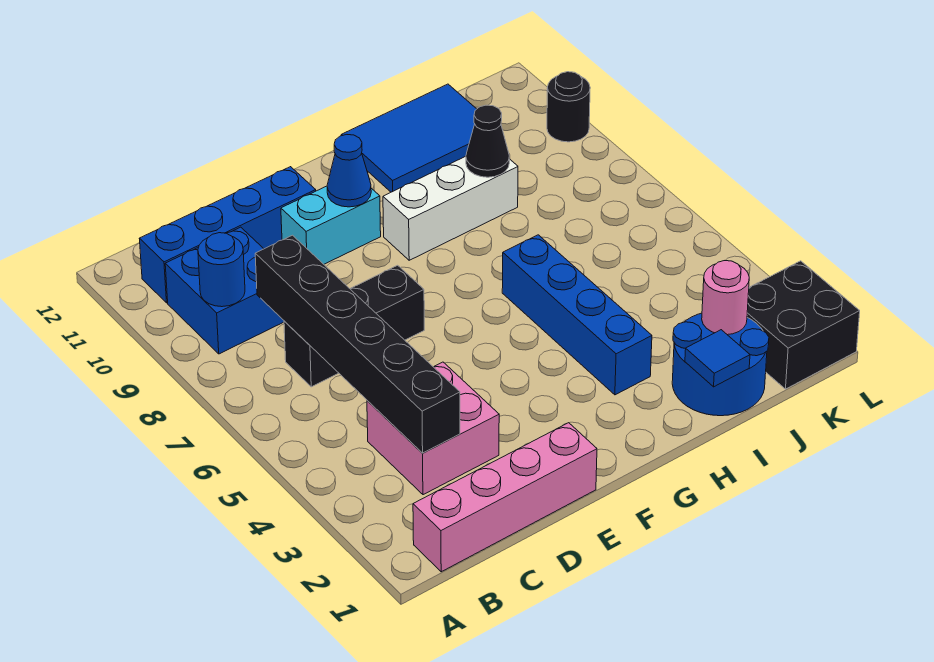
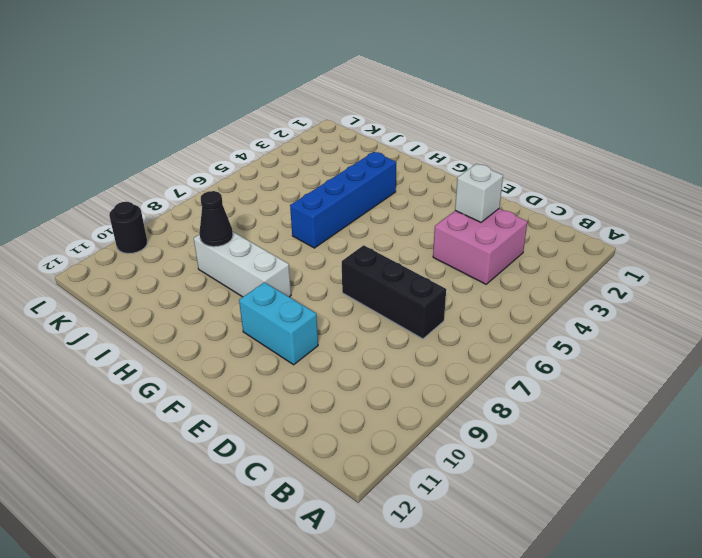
white 1x1 brick [455,164,503,222] -> none
none -> pink 1x4 brick [413,423,597,572]
none -> blue 2x2 brick [165,227,284,354]
none -> blue 1x4 brick [139,167,316,303]

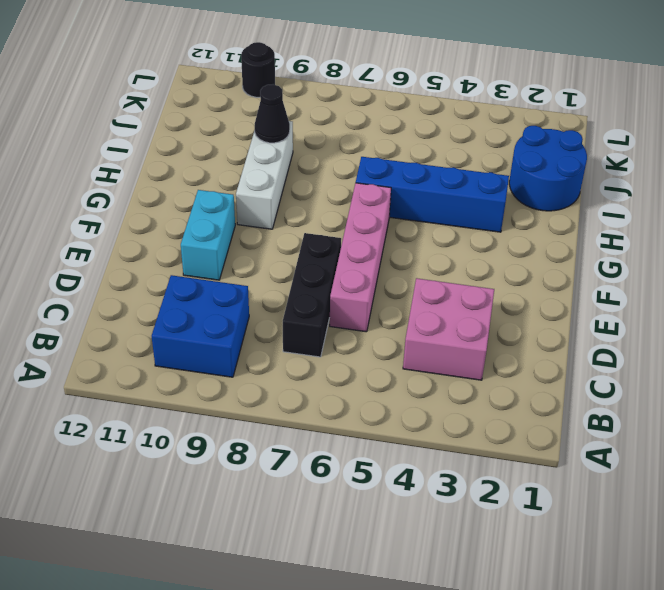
pink 1x4 brick [330,183,391,332] -> pink 1x4 brick moved to [413,423,597,572]
none -> blue 1x4 brick [139,167,316,303]
none -> blue 2x3 tile [341,84,476,192]
none -> black 2x2 brick [747,261,860,389]

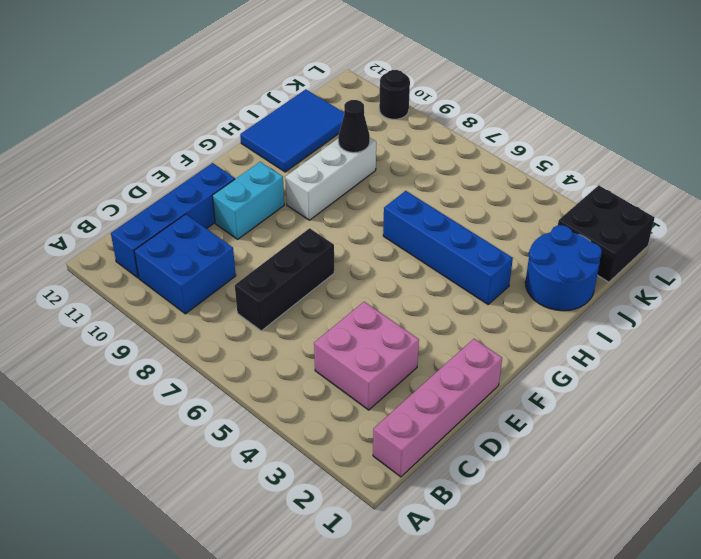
none -> blue 1x1 round brick [198,233,245,307]
none -> black 1x6 brick [255,235,460,453]
none -> blue 1x1 cone [327,135,371,207]

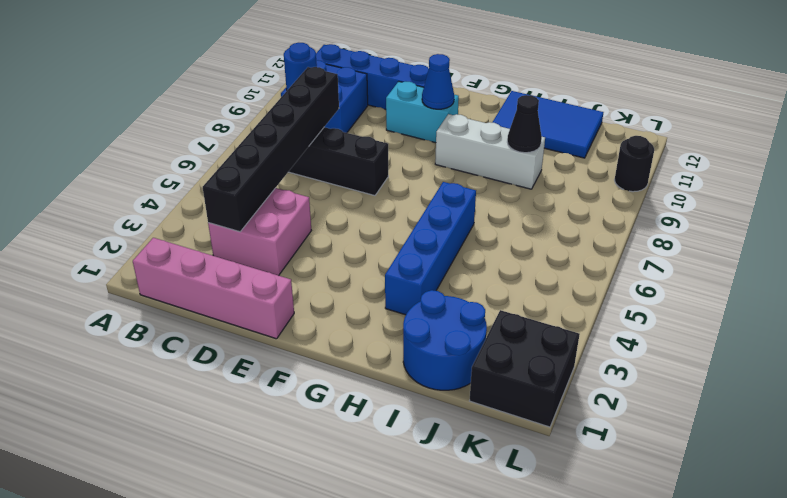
none -> blue 1x1 tile [685,330,750,387]
none -> pink 1x1 round brick [702,261,749,335]

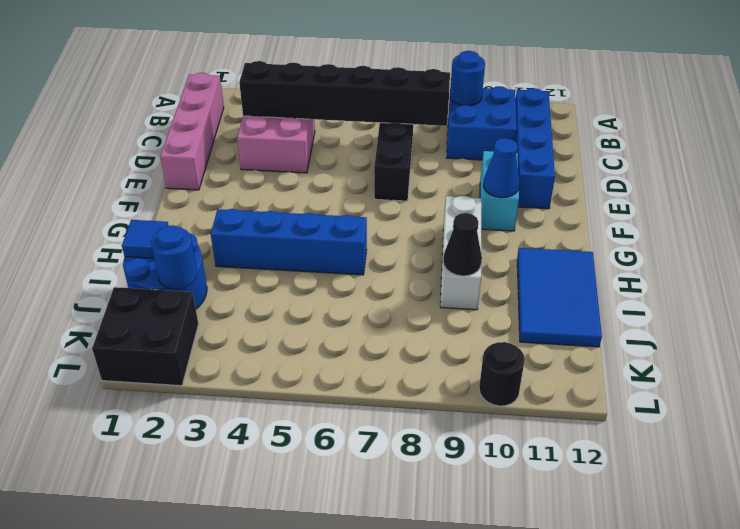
blue 1x1 round brick [151,225,197,289] -> pink 1x1 round brick [702,261,749,335]

